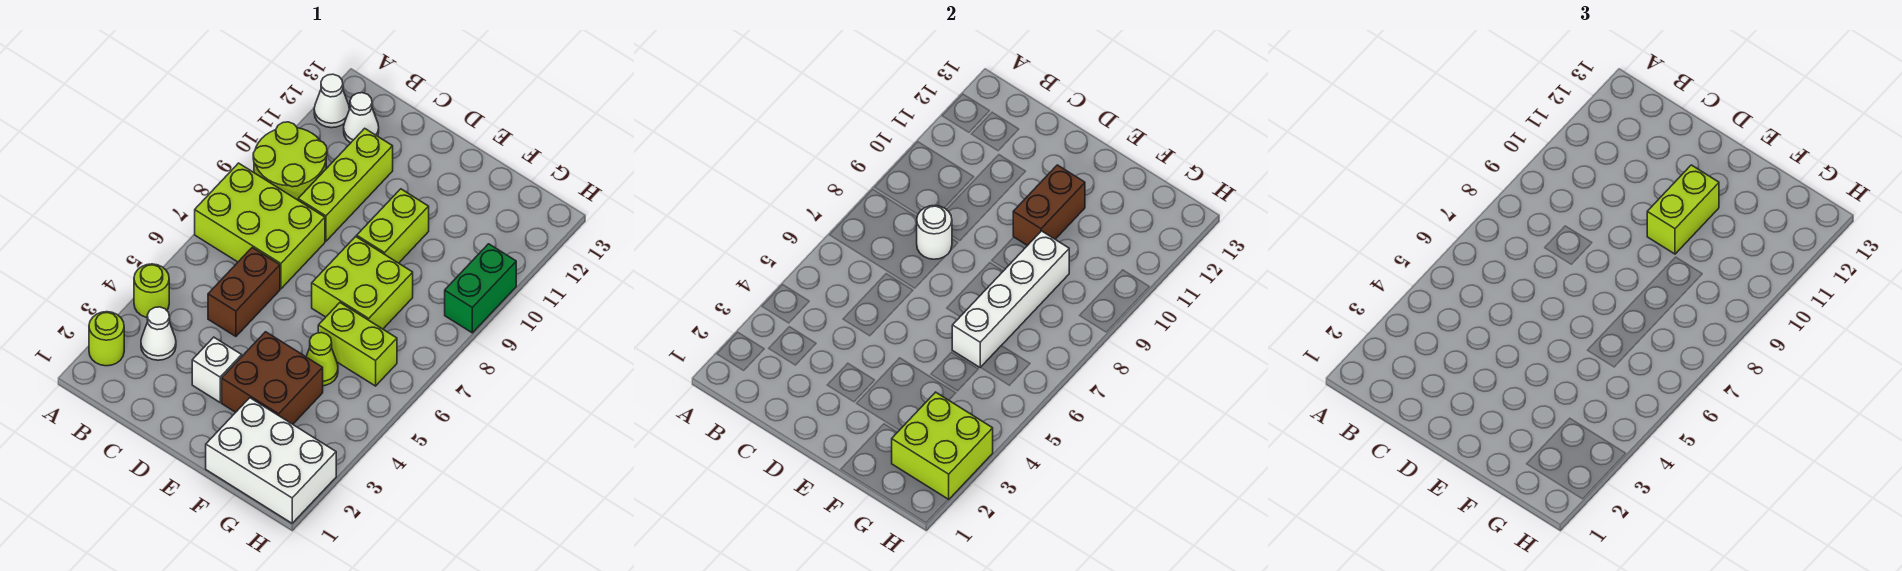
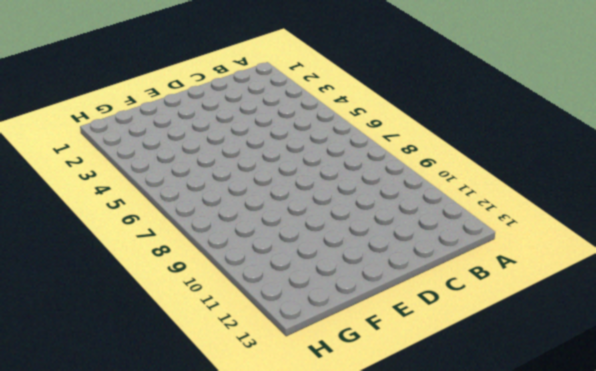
none -> lime 1x1 round brick [89,312,124,366]
none -> lime 1x1 round brick [134,264,169,317]
none -> lime 2x3 brick [195,163,325,289]

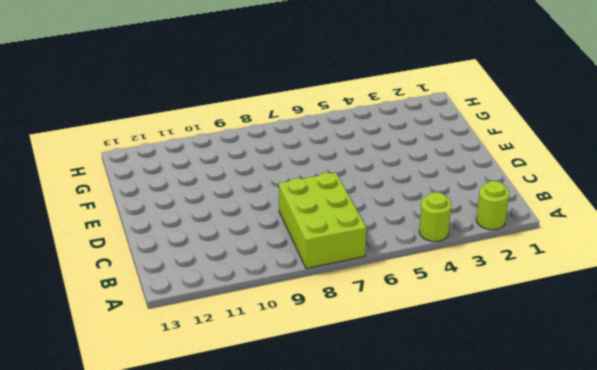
none -> lime 2x2 round brick [253,122,327,200]
none -> white 1x1 cone [314,74,349,128]
none -> white 1x1 cone [141,307,176,360]

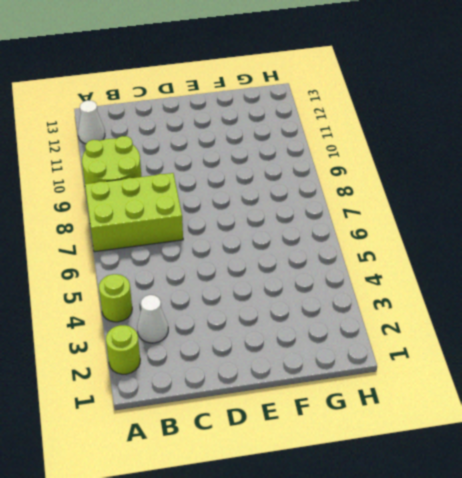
none -> white 1x1 cone [344,93,379,143]
none -> brown 1x2 brick [208,248,280,336]
none -> lime 1x3 brick [298,128,393,241]

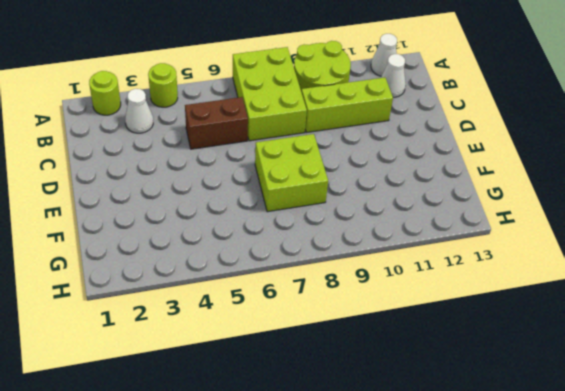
none -> white 1x1 brick [192,337,242,402]
none -> brown 2x2 brick [222,332,323,424]
none -> lime 1x2 brick [357,189,429,263]

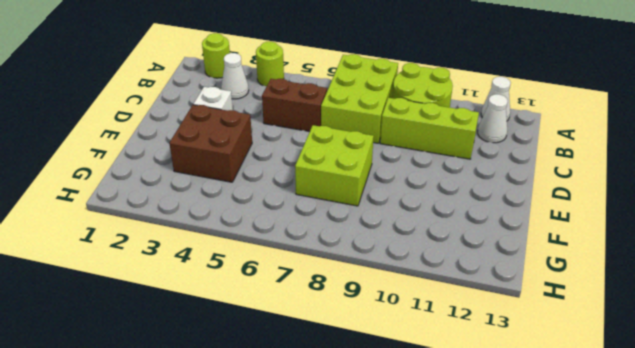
none -> lime 1x2 brick [357,189,429,263]
none -> white 2x3 brick [206,398,336,523]
none -> lime 1x1 cone [306,333,338,386]

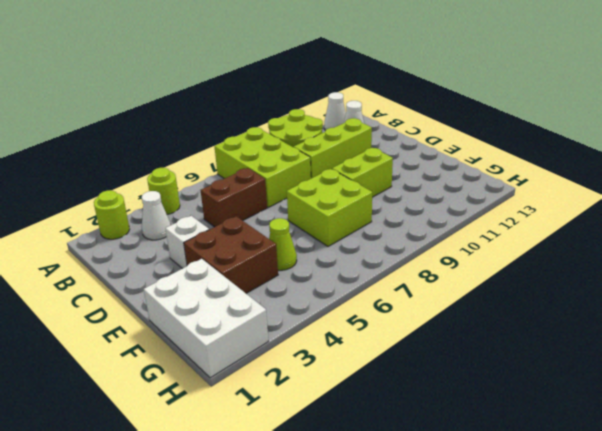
none -> lime 1x2 brick [318,303,397,386]
none -> green 1x2 brick [445,244,516,333]
none -> white 1x1 round brick [917,205,952,259]

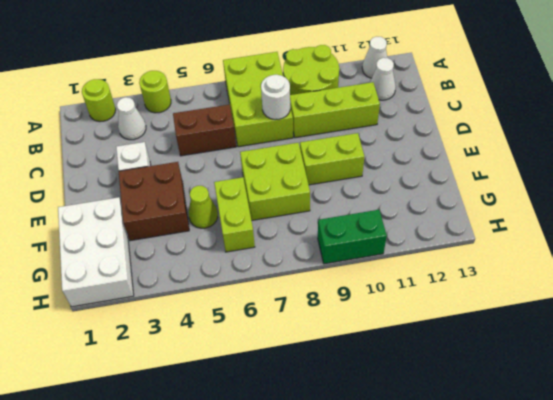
none -> brown 1x2 brick [1013,165,1085,246]
none -> white 1x4 brick [952,231,1069,367]
none -> lime 2x2 brick [892,392,993,500]

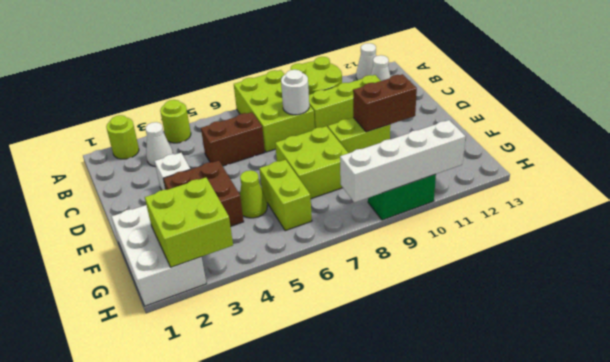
white 1x4 brick [340,120,465,203] -> white 1x4 brick moved to [952,231,1069,367]
none -> lime 1x2 brick [1647,165,1719,254]

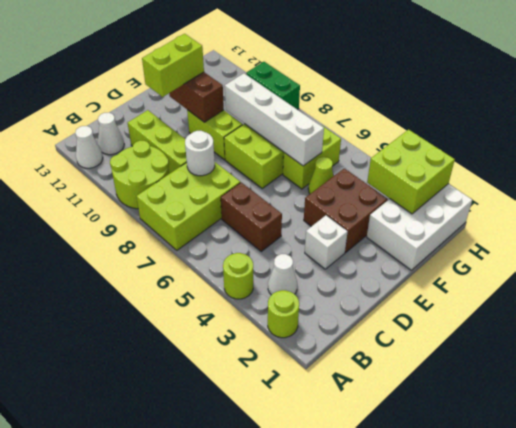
lime 1x2 brick [142,34,204,97] -> lime 1x2 brick turned to [1647,165,1719,254]

